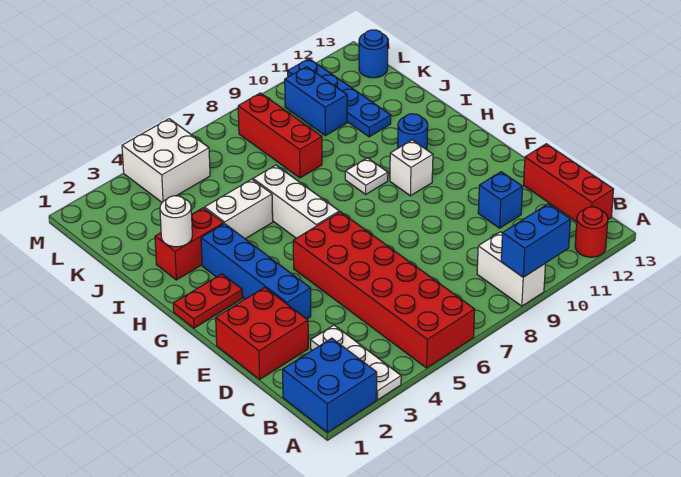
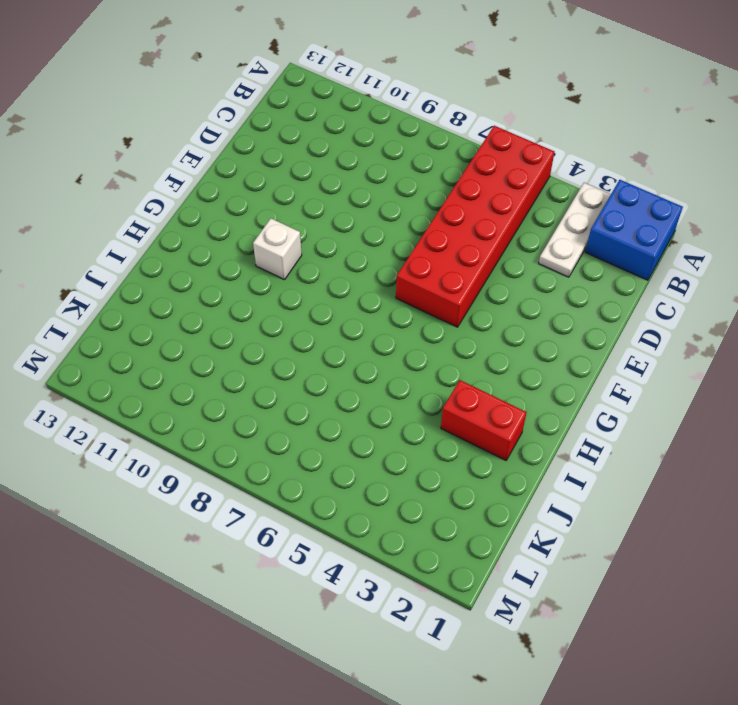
none -> white 1x2 brick [477,232,546,306]
none -> red 1x1 round brick [575,207,608,257]
none -> red 1x3 brick [524,144,614,222]

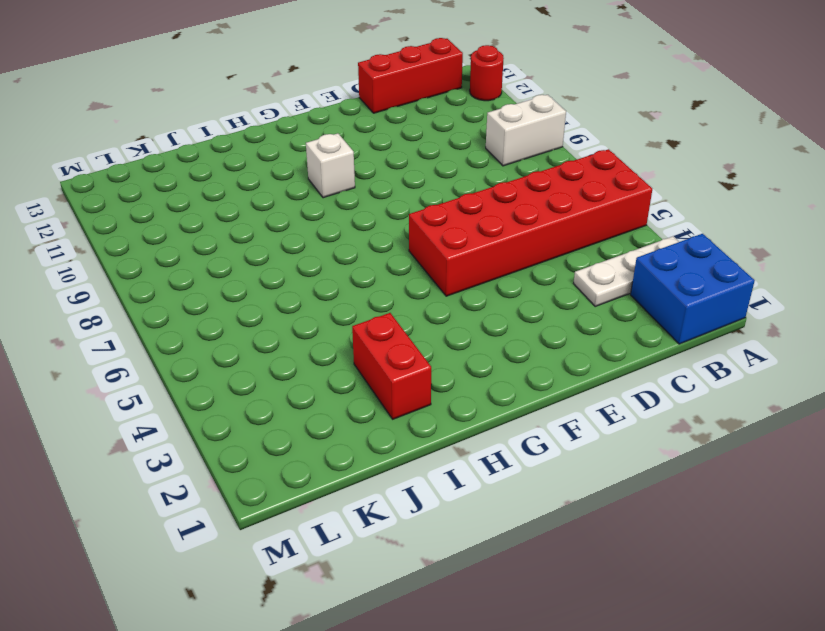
none -> red 2x2 brick [216,287,308,379]
none -> blue 1x1 brick [478,172,523,228]
none -> blue 1x4 brick [201,224,311,319]

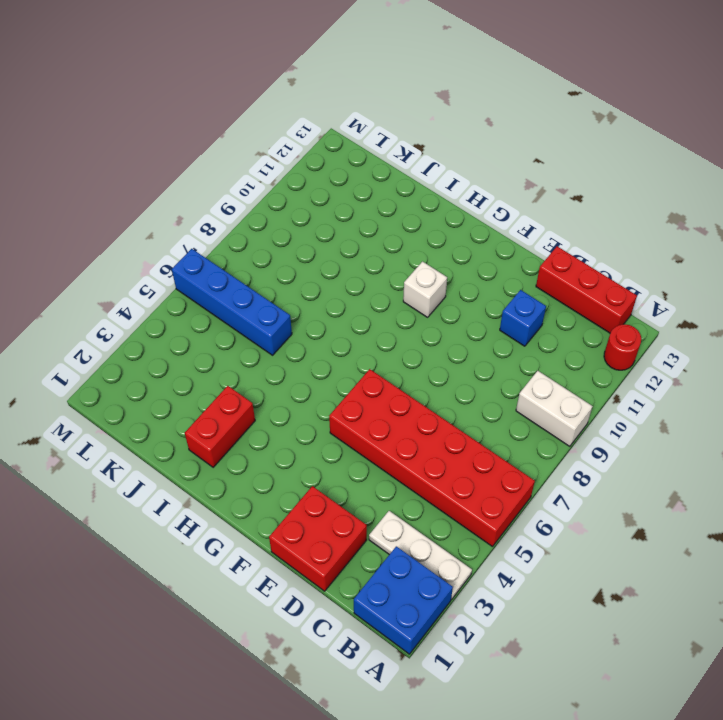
blue 1x4 brick [172,249,292,355] -> blue 1x4 brick moved to [201,224,311,319]
none -> red 1x2 plate [173,274,243,328]
none -> white 1x3 brick [253,165,339,238]
none -> white 1x1 plate [345,158,388,194]

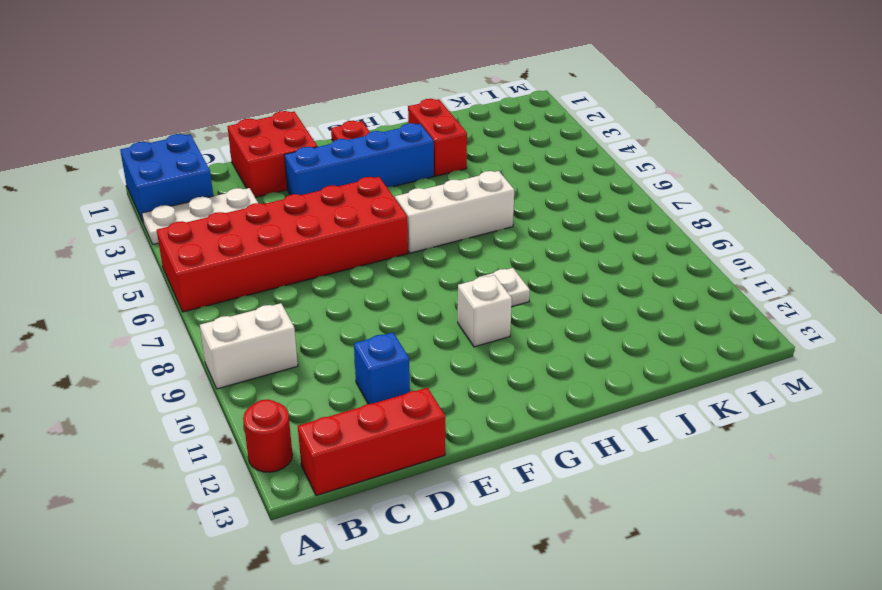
none -> blue 1x1 round brick [398,114,428,150]
none -> white 1x2 brick [205,179,273,239]
none -> red 1x3 brick [238,93,322,178]

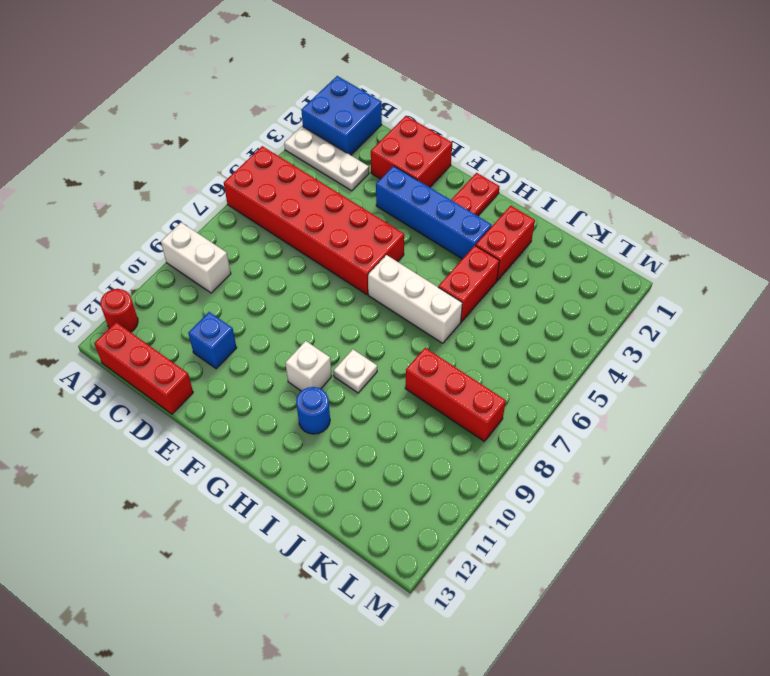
red 1x2 brick [438,246,499,322] -> white 1x2 brick [205,179,273,239]
none -> blue 1x4 plate [287,59,391,137]
none -> blue 1x2 brick [285,67,347,136]
none -> white 2x2 brick [122,119,210,202]

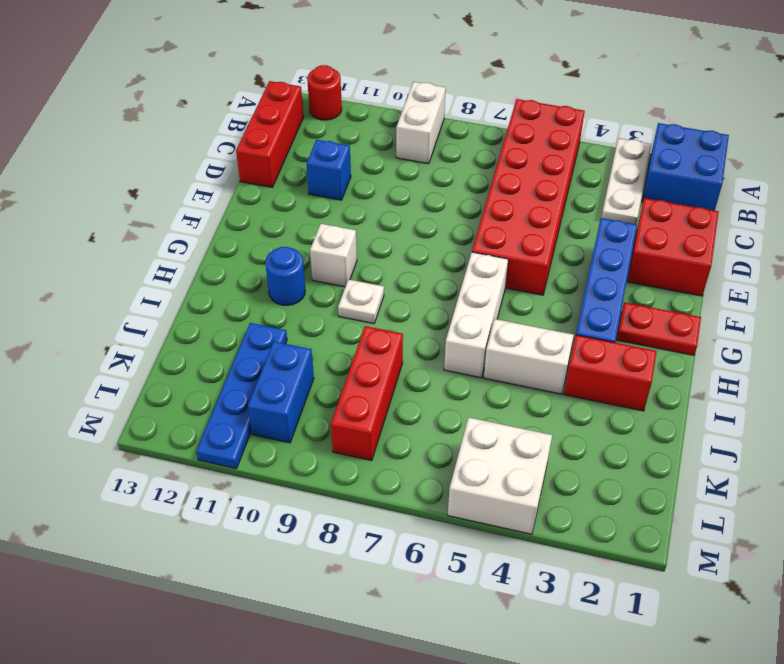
none -> blue 1x1 round brick [359,30,388,78]
none -> blue 1x2 brick [501,204,571,277]
none -> white 1x1 round brick [160,196,192,247]

